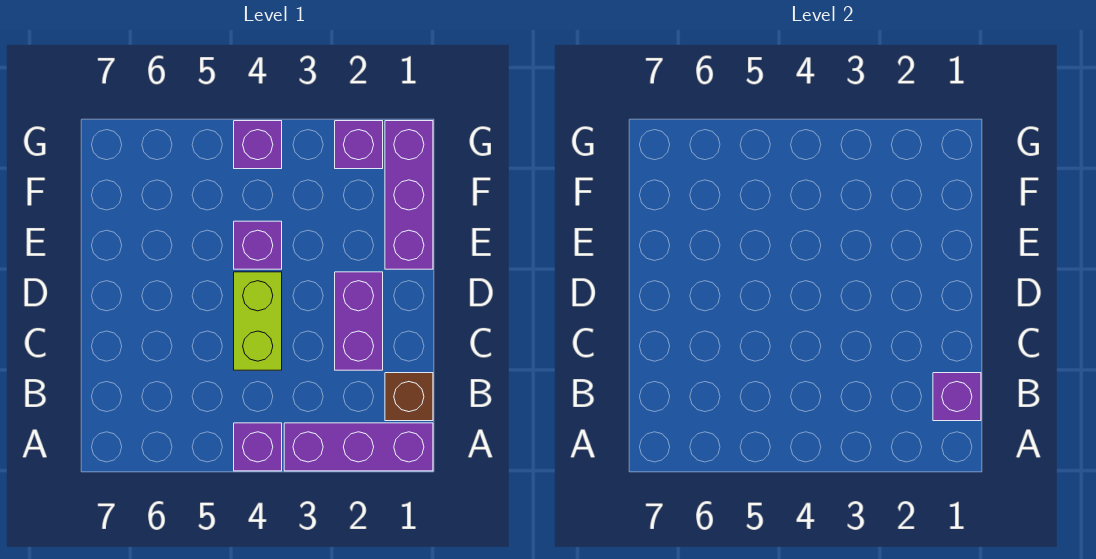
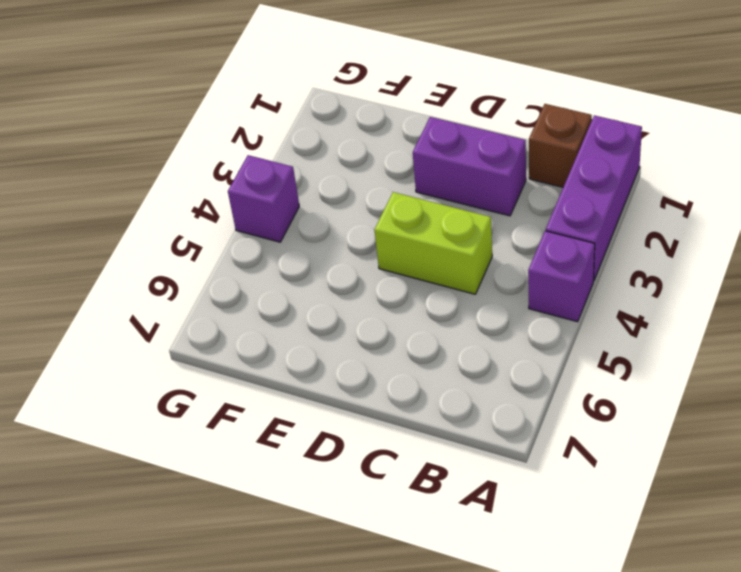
none -> purple 1x3 brick [385,121,433,269]
none -> purple 1x1 brick [234,221,282,269]

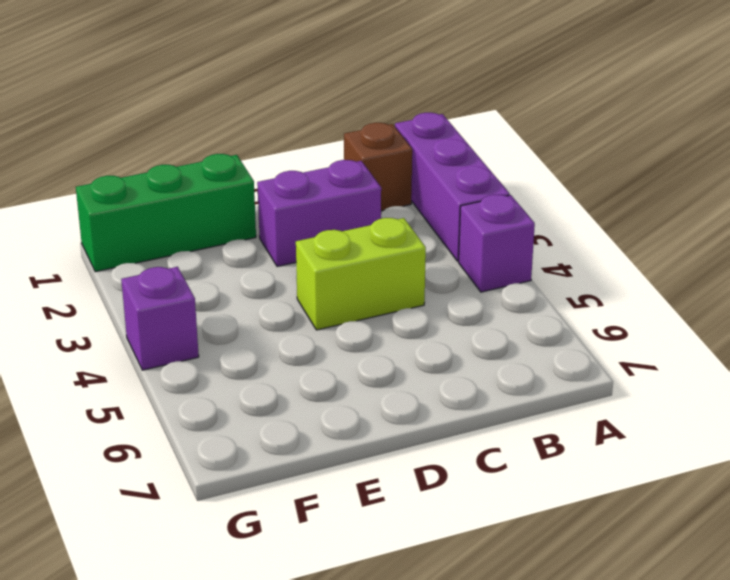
green 1x3 brick [76,154,256,272] -> purple 1x3 brick [385,121,433,269]
none -> purple 1x1 brick [234,221,282,269]
none -> purple 1x1 brick [335,121,383,169]

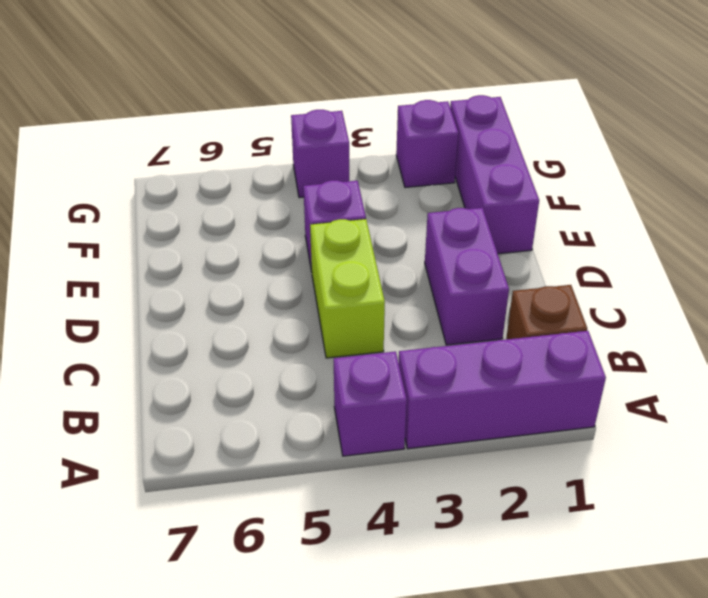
none -> purple 1x1 brick [933,373,981,421]

